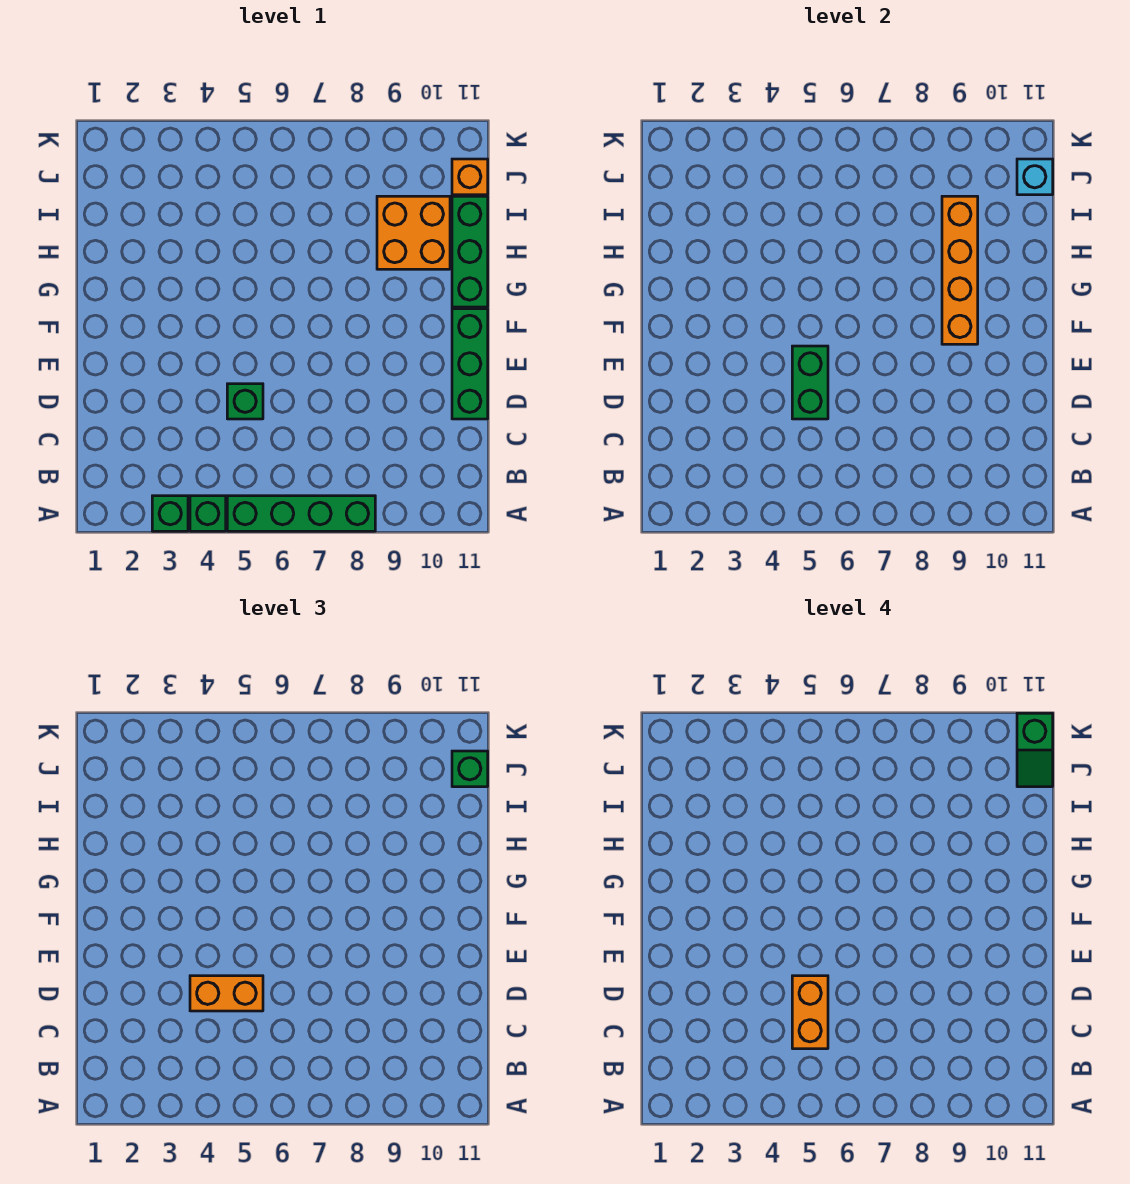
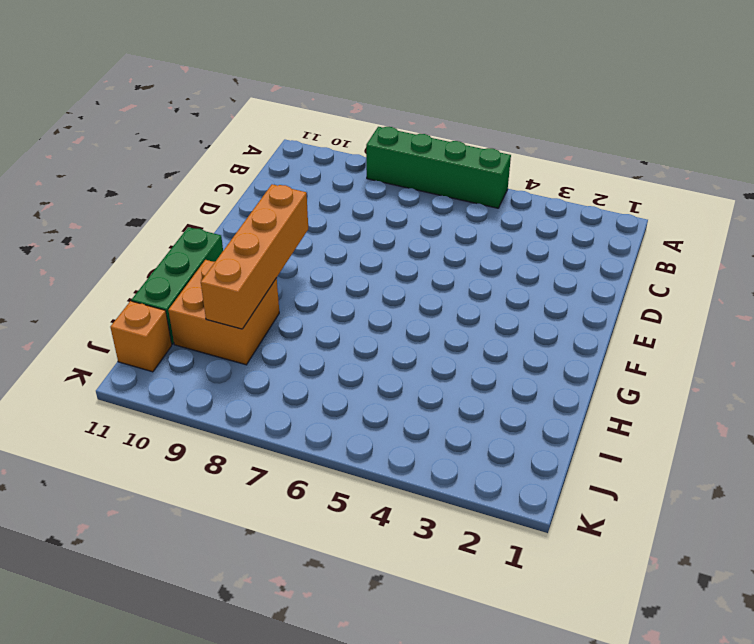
none -> green 1x1 brick [152,496,188,531]
none -> green 1x1 brick [190,496,226,531]
none -> green 1x1 brick [227,384,263,419]

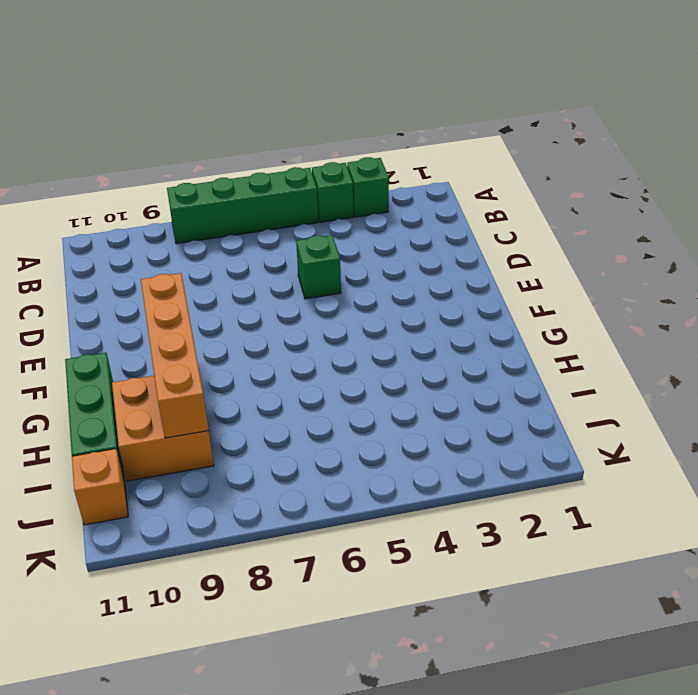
none -> green 1x3 brick [452,309,488,419]
none -> green 1x2 brick [792,346,828,419]
none -> cyan 1x1 brick [1017,159,1053,195]

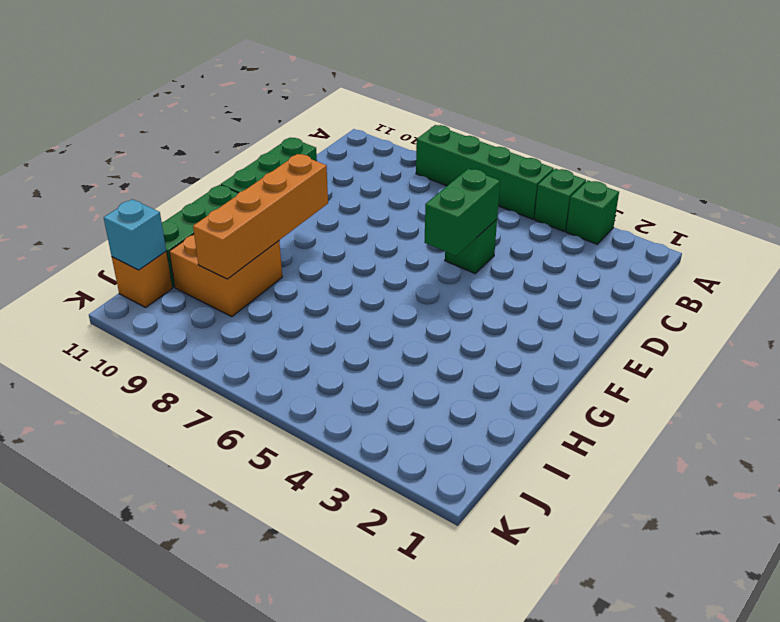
none -> orange 1x2 brick [190,976,263,1011]
none -> green 1x1 brick [452,751,488,787]
none -> orange 1x2 brick [792,976,828,1049]

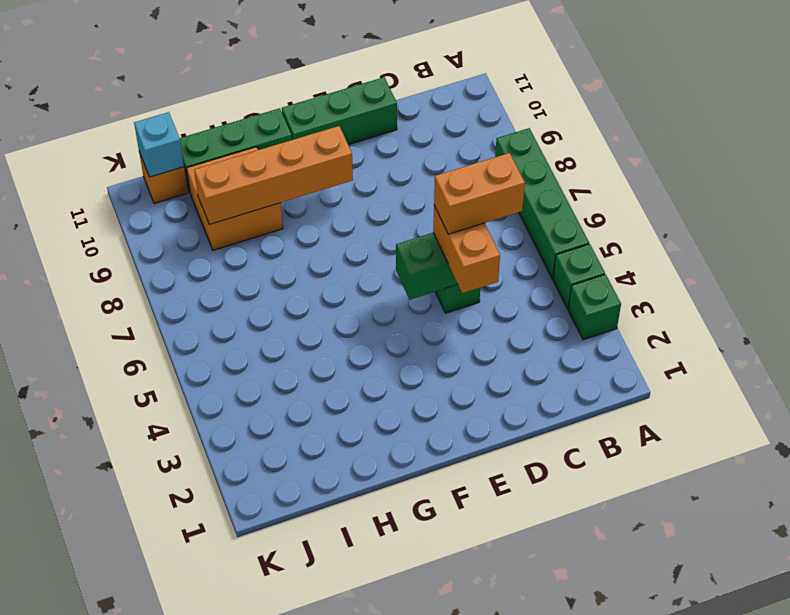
none -> green 1x1 brick [452,751,488,787]
none -> green 1x2 slope [1017,713,1053,787]

